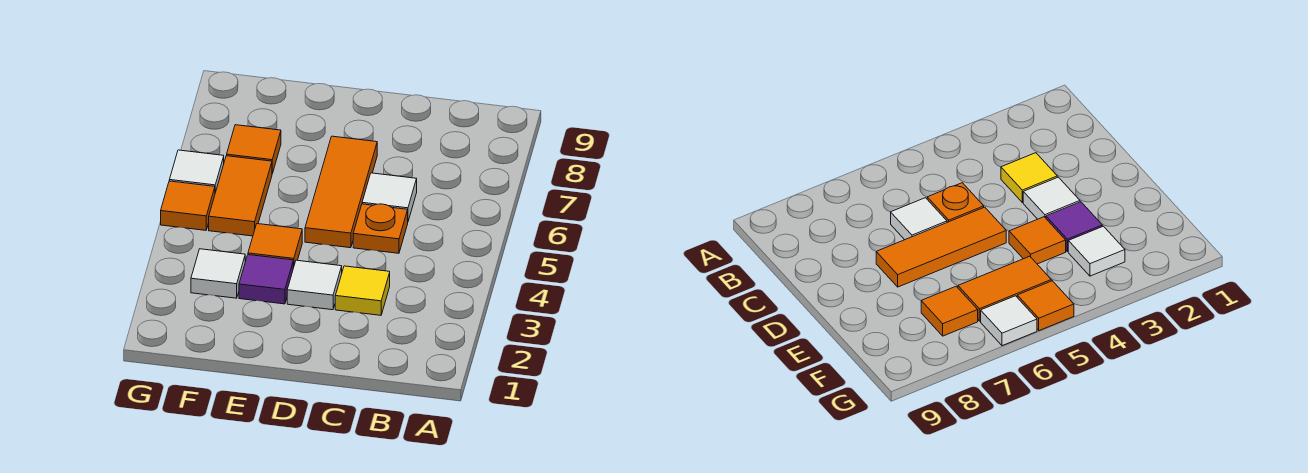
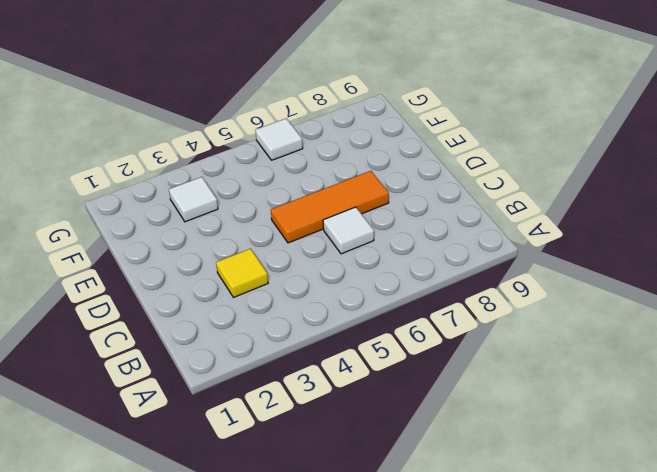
none -> orange 1x1 plate [353,204,408,253]
none -> white 1x1 tile [287,260,342,310]
none -> purple 1x1 tile [239,255,293,304]

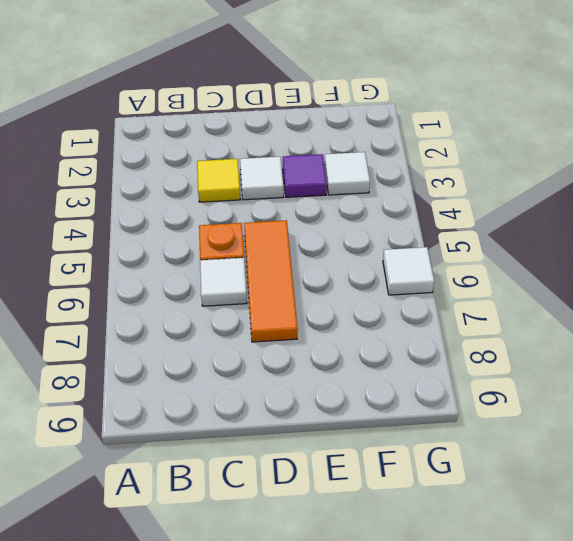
none -> orange 1x1 tile [248,224,302,268]
none -> orange 1x2 tile [209,156,272,236]
none -> orange 1x1 tile [227,125,281,174]

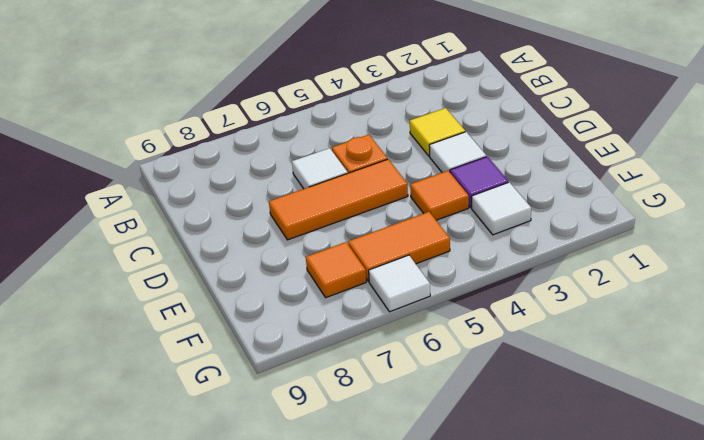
none -> orange 1x1 tile [161,181,215,230]

